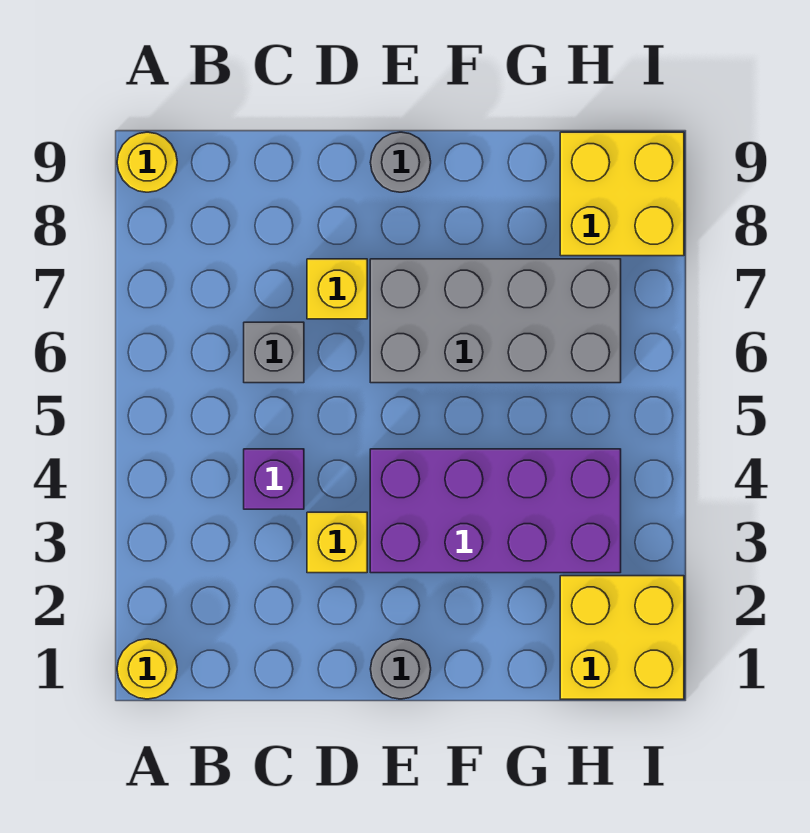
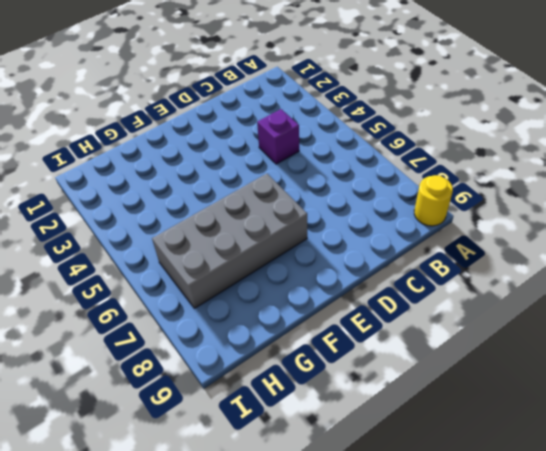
none -> yellow 1x1 round brick [117,639,177,699]
none -> grey 1x1 brick [244,322,304,383]
none -> yellow 1x1 brick [307,512,367,573]

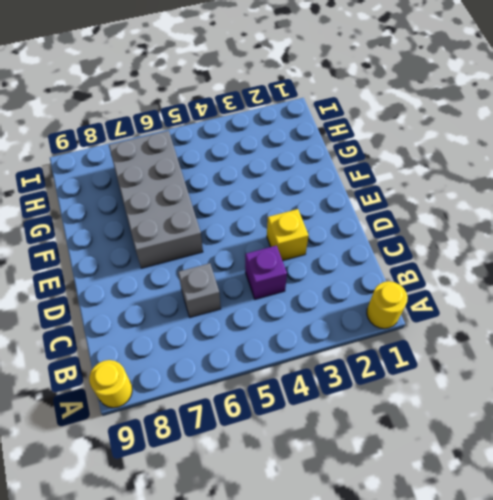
none -> yellow 1x1 brick [307,259,367,319]
none -> grey 1x1 round brick [371,639,431,699]
none -> purple 2x4 brick [370,449,621,573]

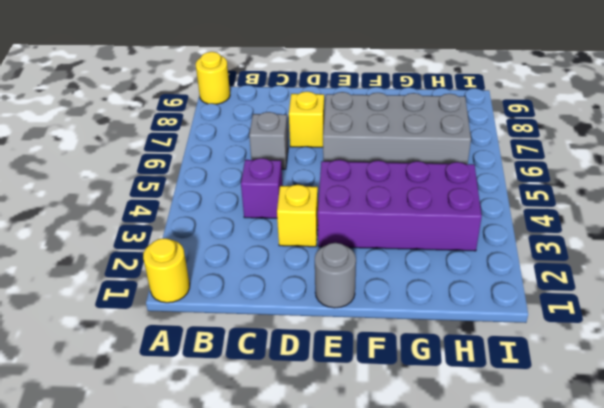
none -> grey 1x1 round brick [370,132,431,192]
none -> yellow 2x2 brick [560,576,684,699]
none -> yellow 2x2 brick [560,132,684,256]

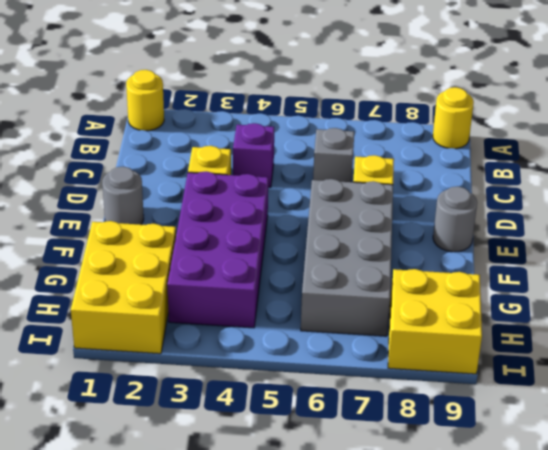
yellow 2x3 brick [71,221,176,354] -> yellow 2x2 brick [560,576,684,699]

